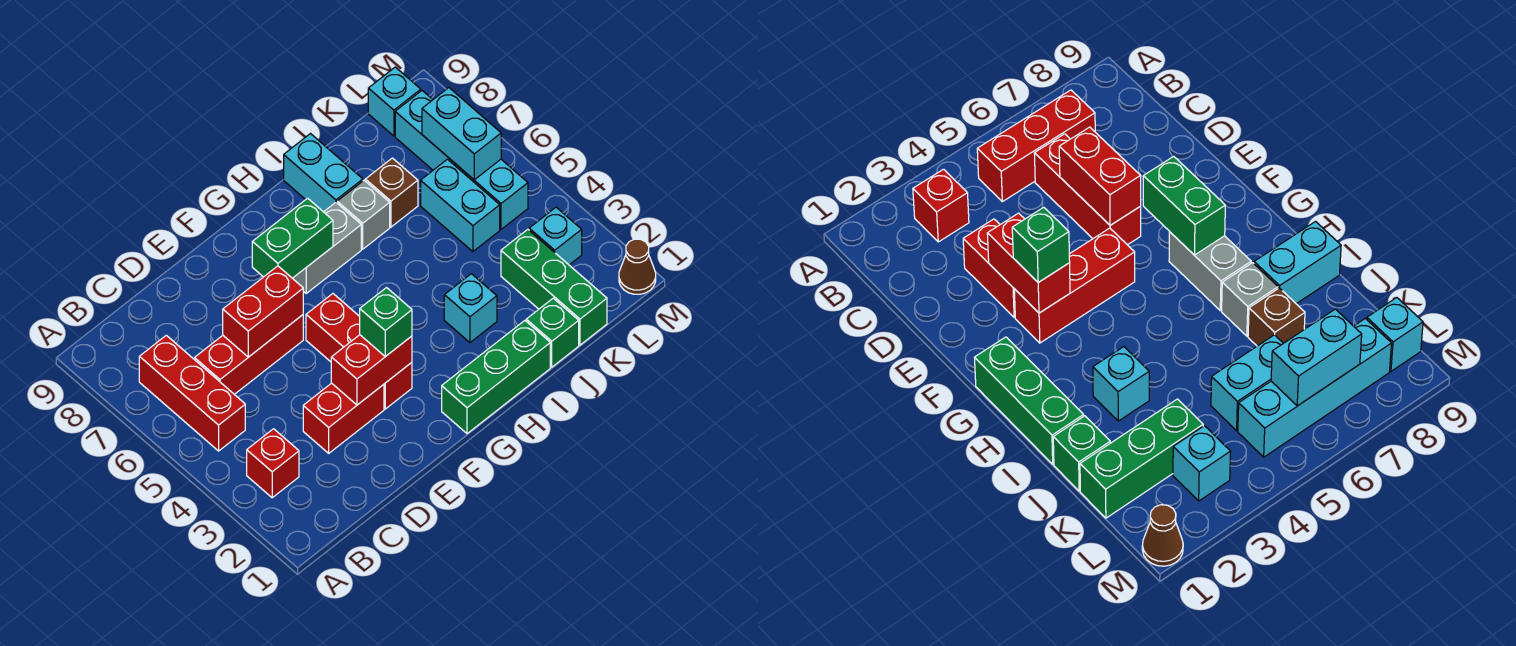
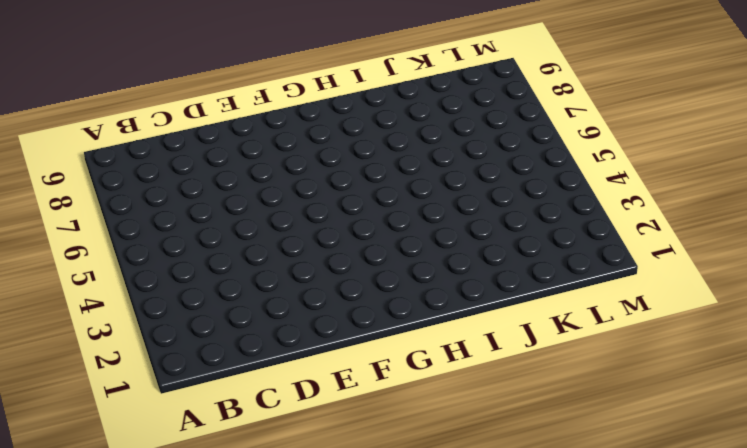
none -> red 1x1 brick [247,429,299,498]
none -> red 1x3 brick [139,335,245,451]
none -> red 1x3 brick [195,315,303,394]

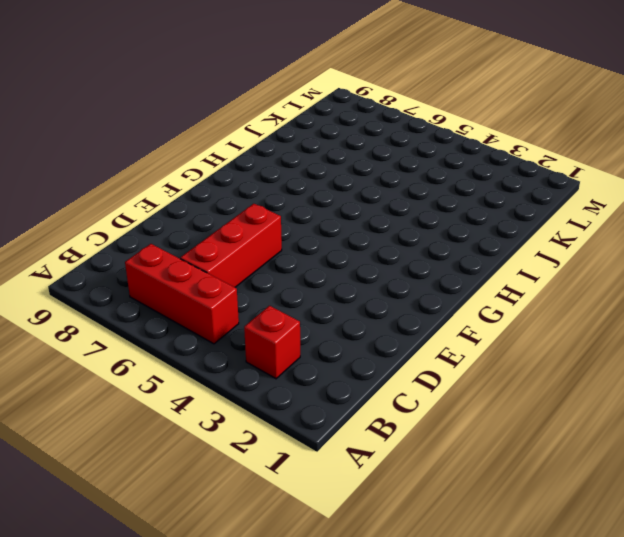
none -> red 1x2 brick [303,383,384,453]
none -> red 1x3 brick [306,294,412,409]
none -> green 1x3 brick [442,321,550,434]

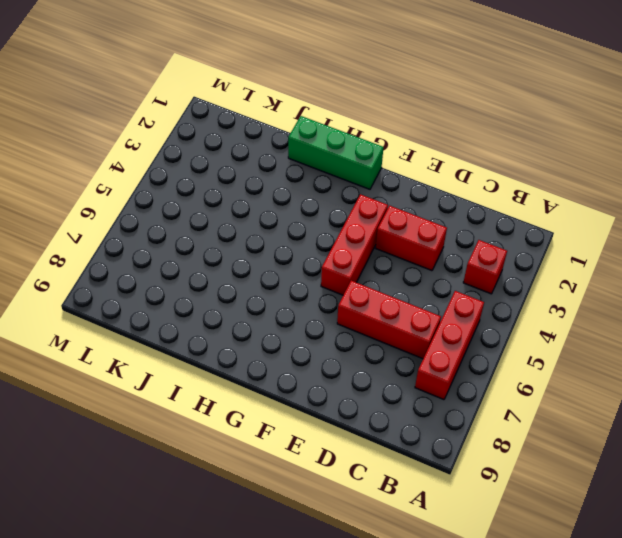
none -> grey 1x2 brick [293,203,361,293]
none -> cyan 1x1 brick [444,274,497,342]
none -> grey 1x1 brick [337,180,390,249]

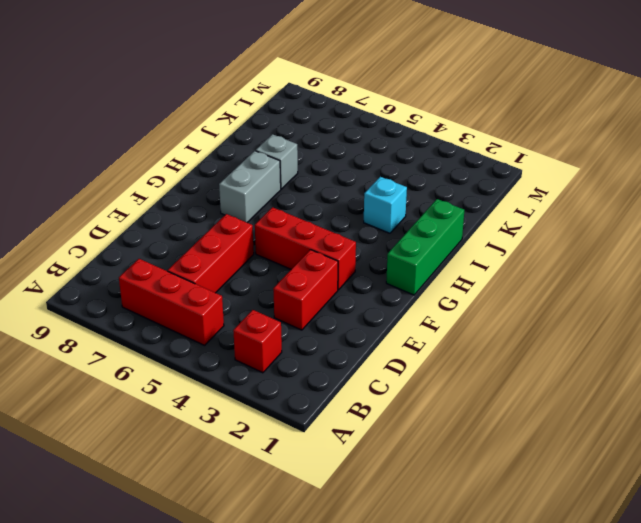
none -> cyan 1x2 brick [284,134,363,212]
none -> green 1x1 brick [526,298,579,367]
none -> brown 1x1 brick [365,158,418,227]

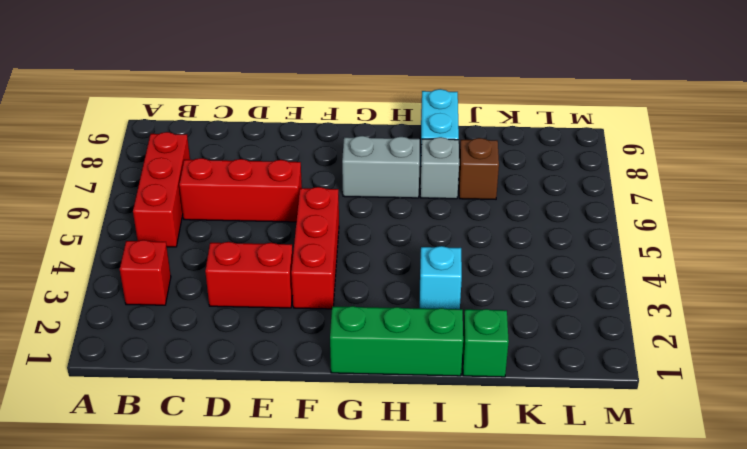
none -> green 1x3 brick [501,229,607,345]
none -> cyan 1x2 brick [421,159,500,252]
none -> cyan 1x1 brick [529,207,582,265]

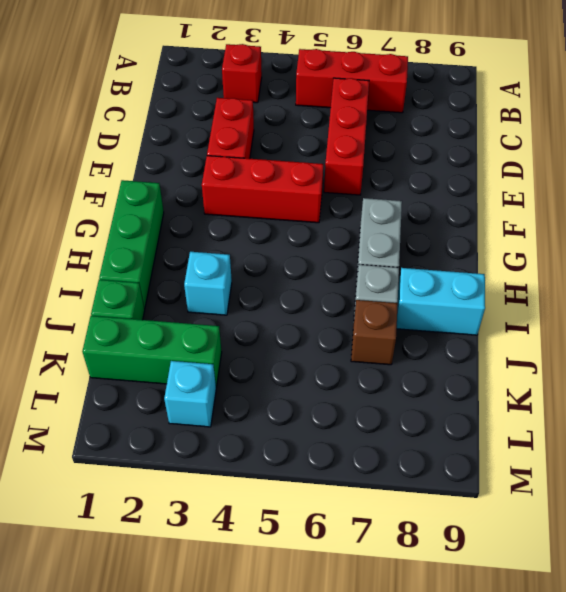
none -> cyan 1x2 brick [421,159,500,252]
none -> cyan 1x4 brick [395,91,528,229]
none -> cyan 1x1 brick [368,67,421,136]

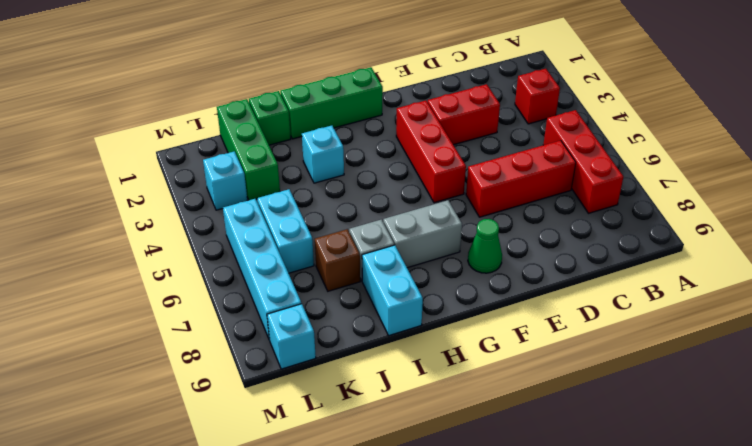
green 1x1 cone [468,219,502,273] -> none
none -> brown 1x1 cone [619,239,656,294]
none -> red 1x2 brick [223,266,303,357]
none -> red 1x2 brick [331,335,412,405]

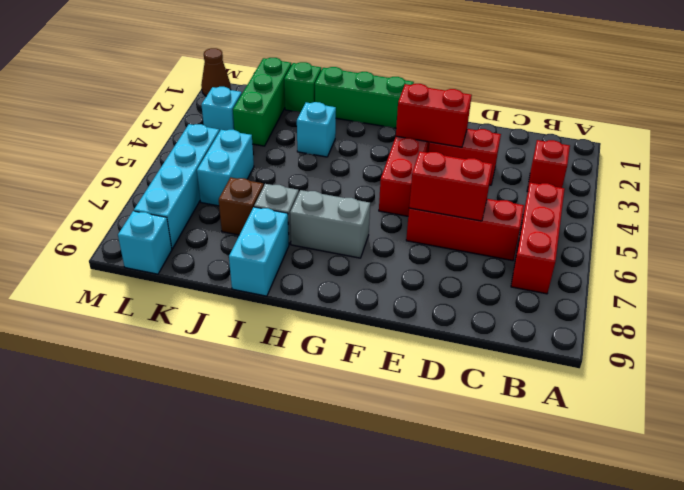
none -> green 1x2 brick [252,198,333,278]
none -> cyan 1x2 brick [422,88,501,180]
none -> green 1x1 brick [360,288,412,357]

